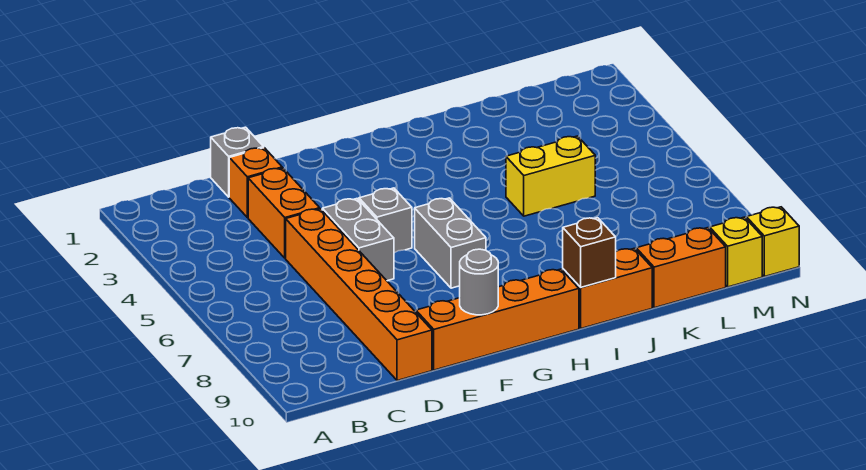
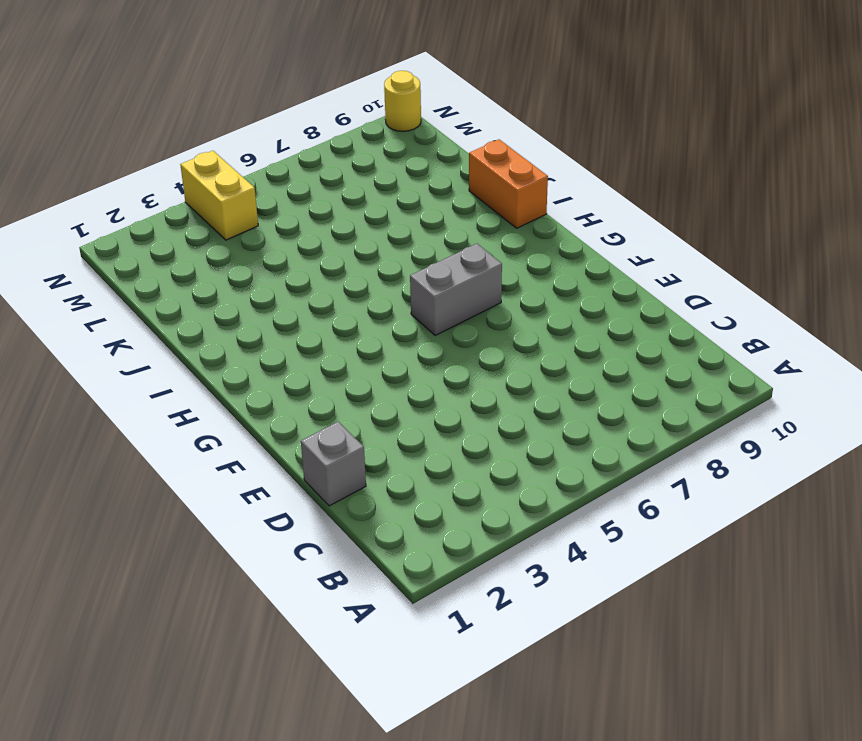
yellow 1x2 brick [180,151,258,240] -> yellow 1x2 brick moved to [506,136,595,216]
yellow 1x1 round brick [384,71,421,131] -> yellow 1x1 brick [746,207,799,277]
none -> orange 1x1 brick [229,148,282,217]
none -> orange 1x2 brick [248,168,320,258]
none -> orange 1x6 brick [286,209,432,381]

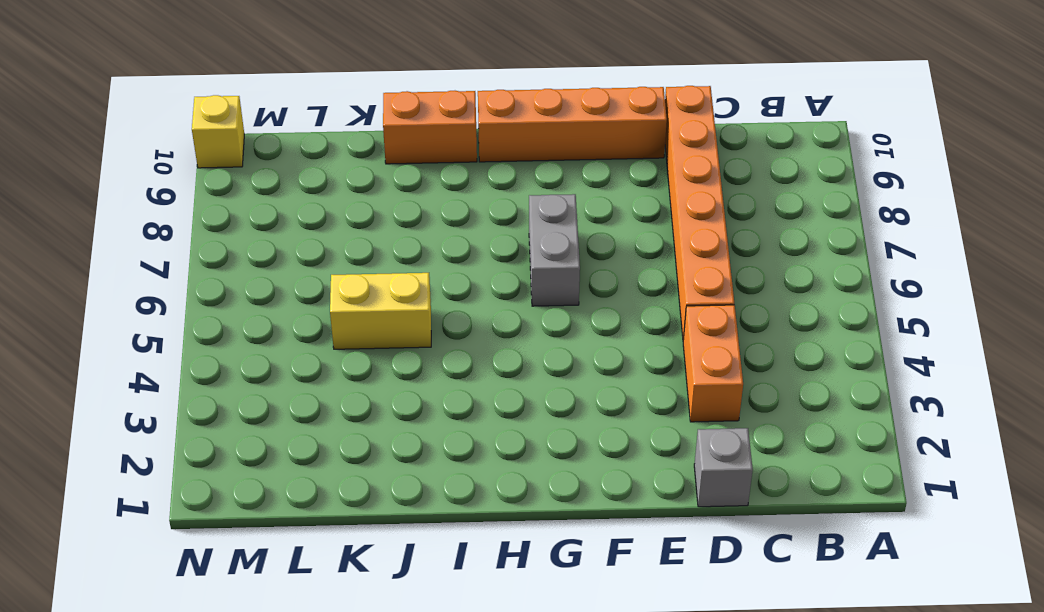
none -> orange 1x1 brick [229,148,282,217]
none -> grey 1x2 brick [322,199,394,281]
none -> grey 1x1 brick [359,188,412,253]

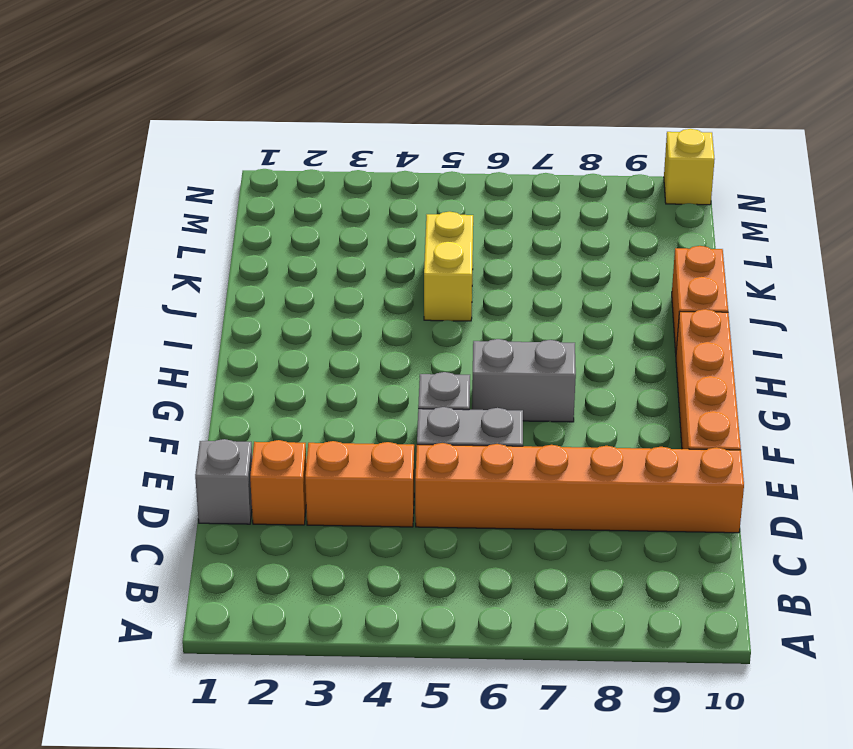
none -> orange 1x2 brick [636,228,726,308]
none -> yellow 1x1 brick [710,217,762,287]
none -> grey 1x1 round brick [460,249,498,315]

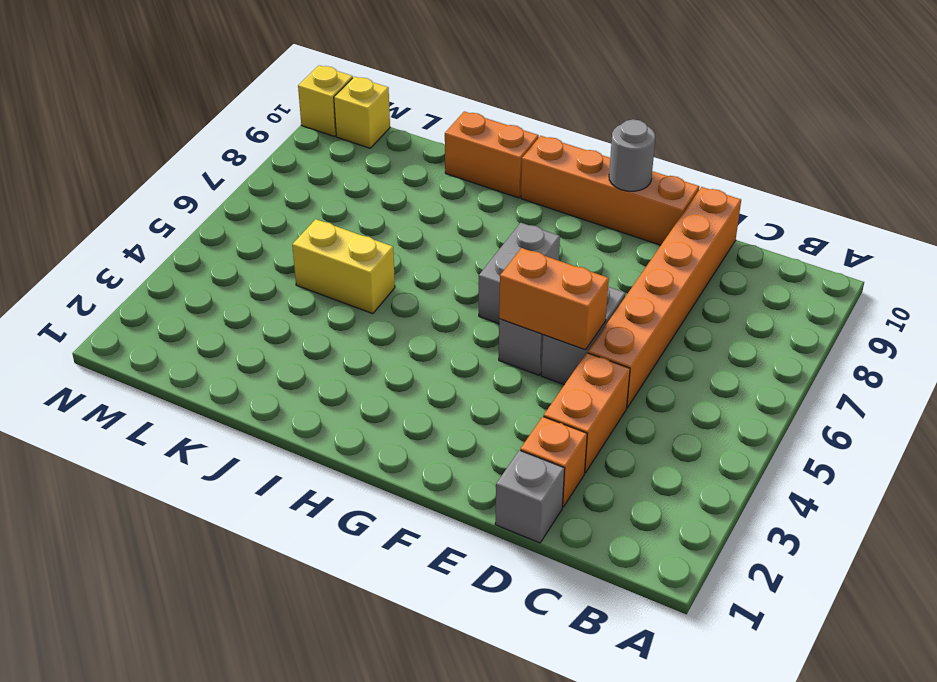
orange 1x2 brick [499,248,609,350] -> orange 1x2 brick moved to [636,228,726,308]
none -> brown 1x1 brick [563,218,616,287]

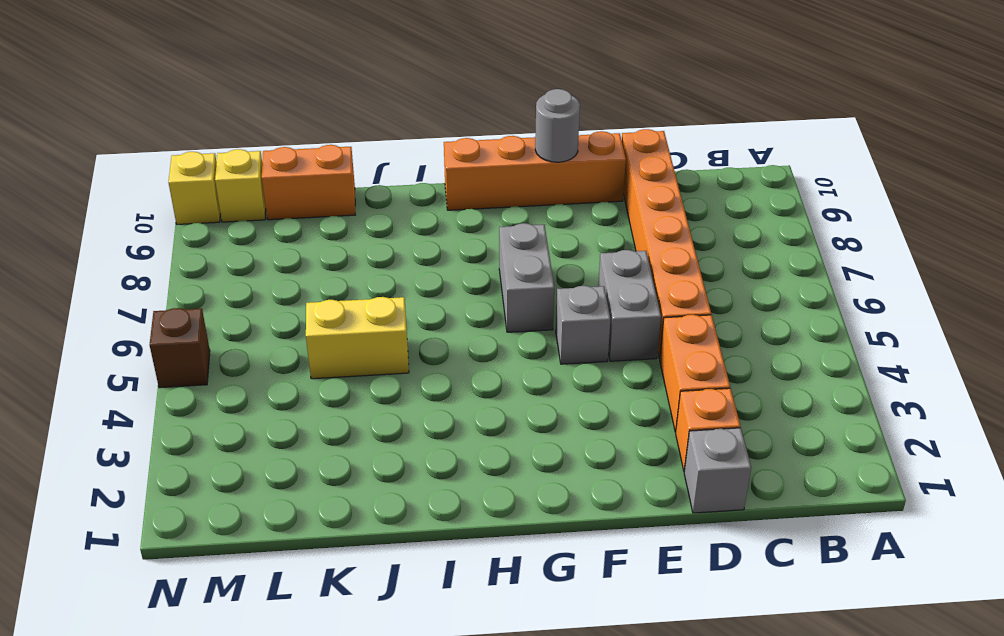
brown 1x1 brick [150,308,210,388] -> brown 1x1 brick moved to [563,218,616,287]
none -> orange 1x2 brick [563,248,652,328]

